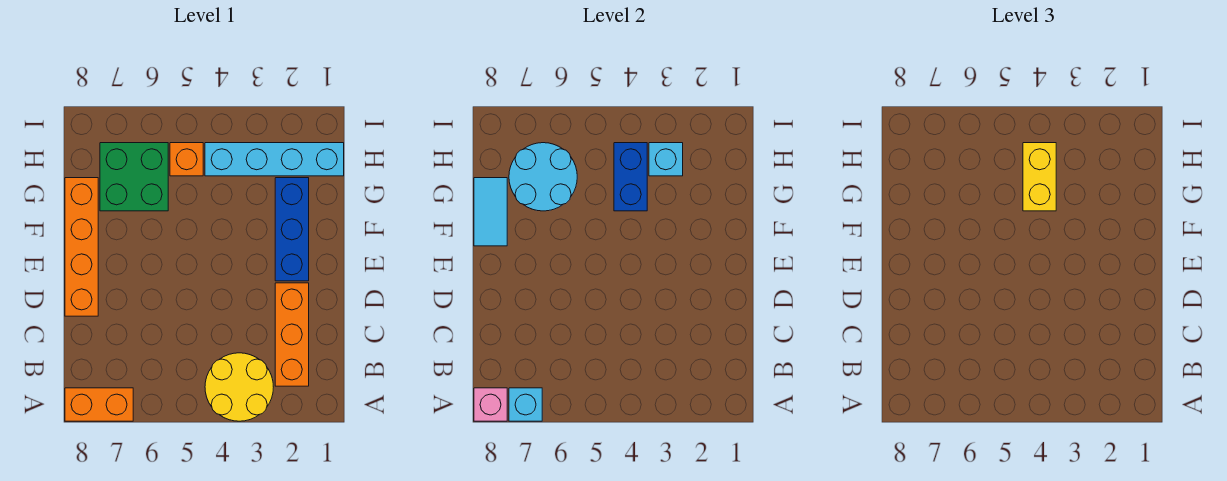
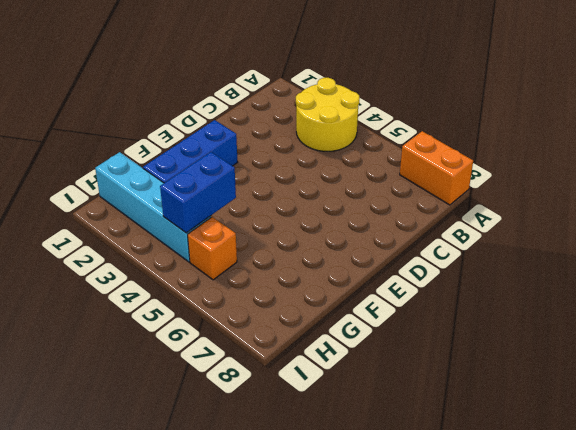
none -> orange 1x3 brick [275,283,309,386]
none -> orange 1x4 brick [65,178,98,316]
none -> green 2x2 brick [100,143,168,211]

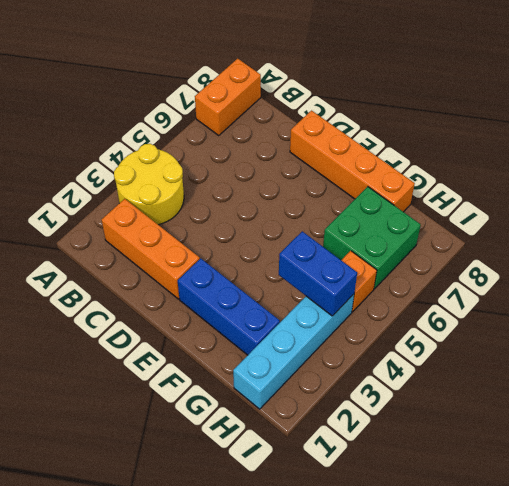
none -> cyan 1x1 brick [509,388,542,421]
none -> pink 1x1 brick [474,388,507,421]
none -> cyan 1x2 tile [474,178,507,246]

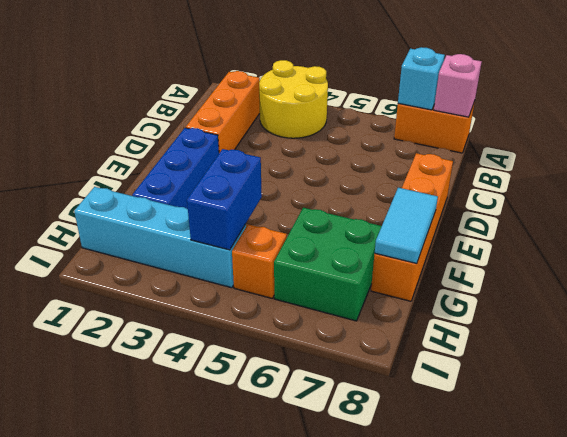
none -> cyan 2x2 round brick [509,143,577,211]
none -> cyan 1x1 brick [649,143,683,176]
none -> yellow 1x2 brick [1023,143,1056,211]

